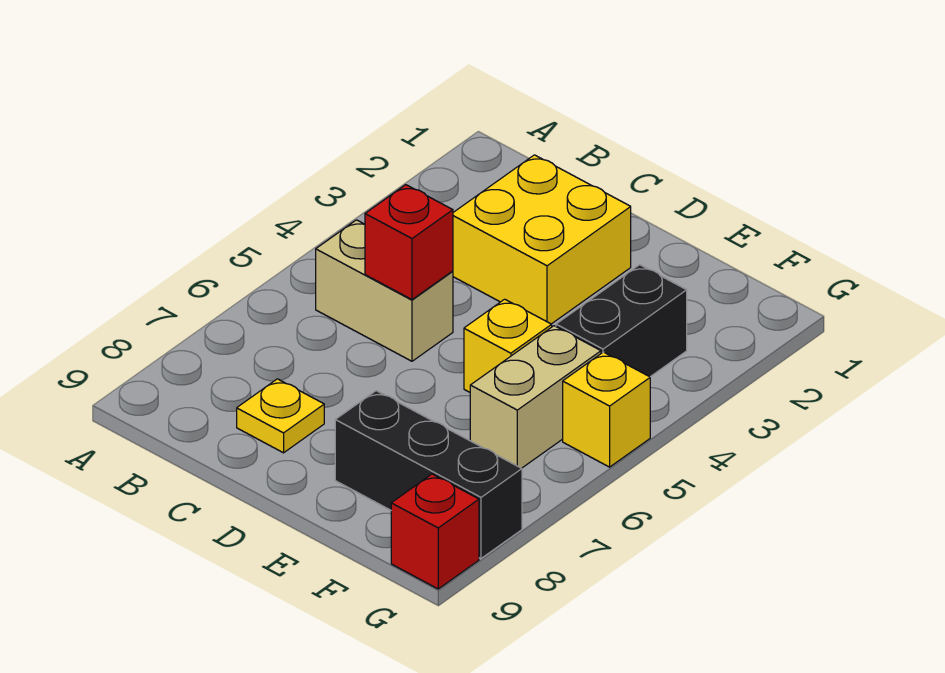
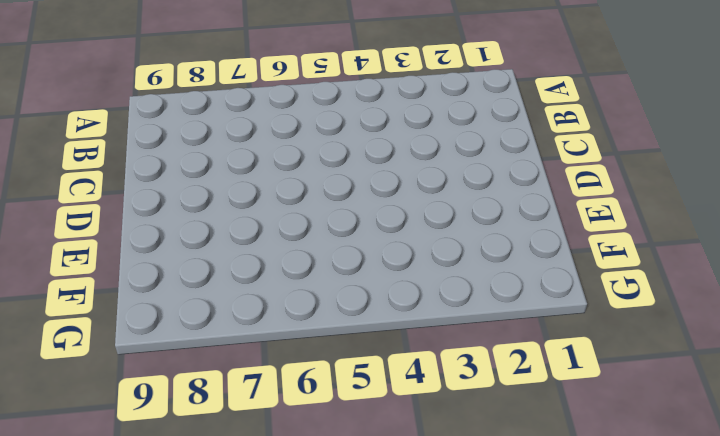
none -> tan 1x2 brick [316,220,453,361]
none -> yellow 2x2 brick [453,155,631,324]

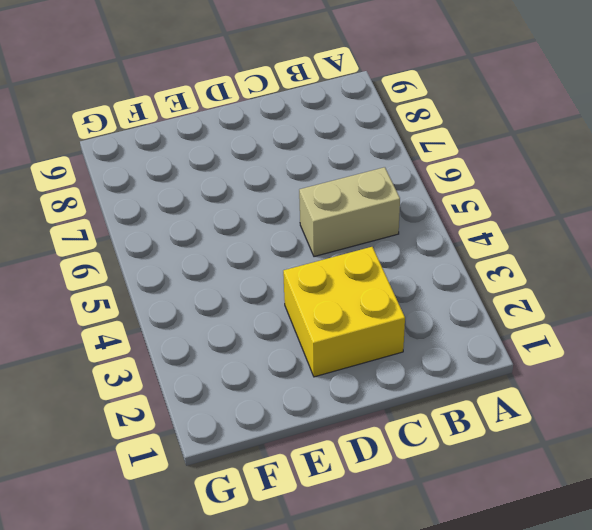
none -> yellow 1x1 plate [237,379,324,453]
none -> yellow 1x1 brick [464,299,552,392]

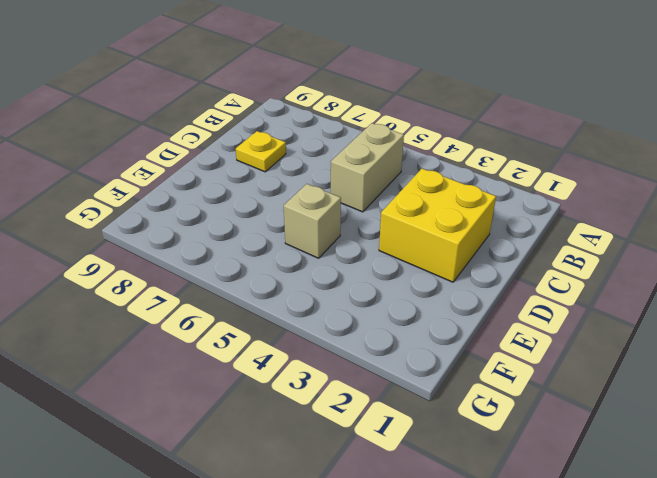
tan 1x1 brick [284,184,341,258] -> yellow 1x1 brick [464,299,552,392]
none -> black 1x3 brick [335,391,522,558]
none -> black 1x2 brick [556,265,687,377]

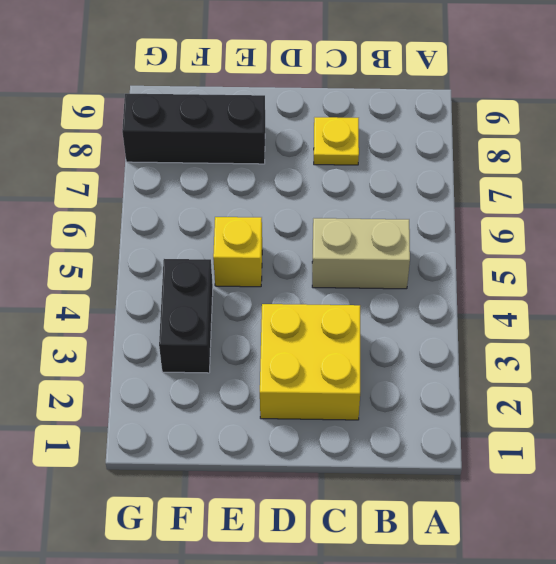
none -> tan 1x2 brick [470,326,601,468]
none -> yellow 1x1 brick [563,352,650,467]

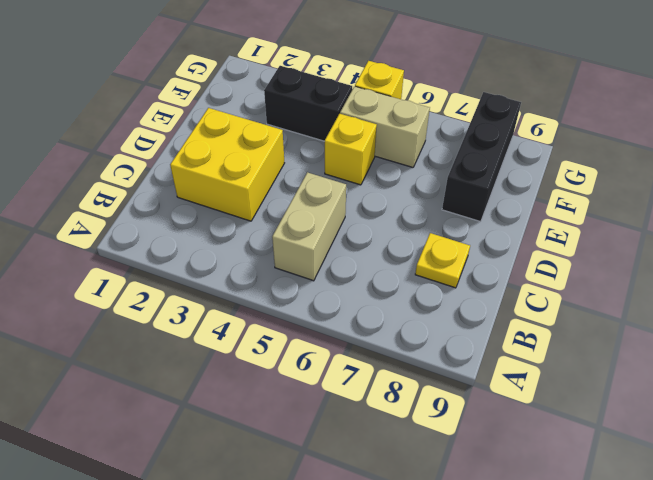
none -> red 1x1 brick [391,474,479,589]
none -> red 1x1 brick [365,185,453,300]

